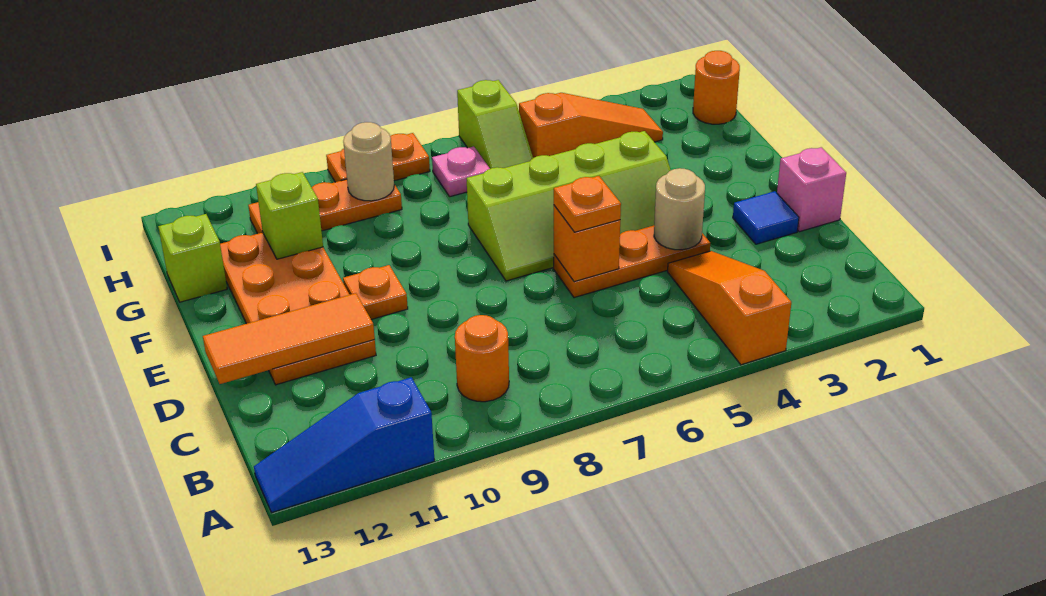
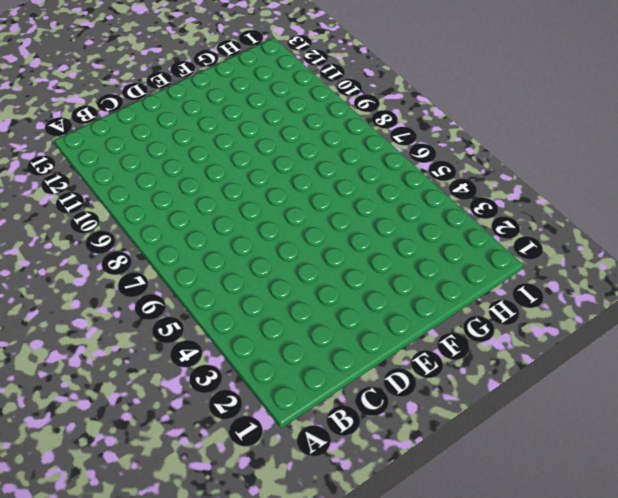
none -> orange 1x3 slope [668,251,791,365]
none -> blue 1x3 slope [254,377,435,512]
none -> orange 1x1 round brick [455,315,509,402]

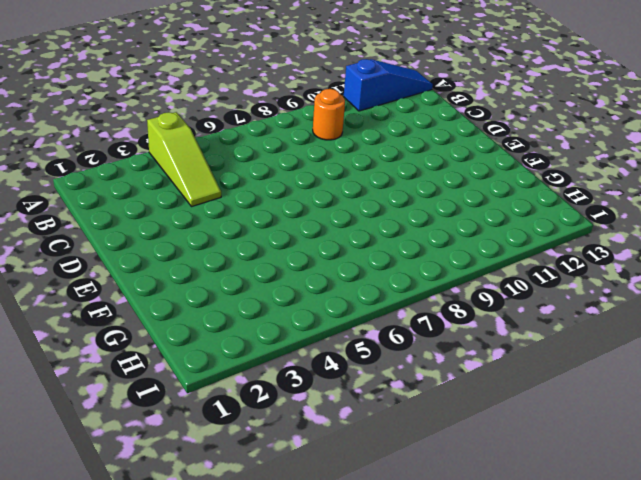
lime 1x3 slope [147,112,221,207] -> orange 1x3 slope [668,251,791,365]
none -> pink 1x1 brick [777,147,846,232]
none -> blue 1x1 tile [733,191,799,244]
none -> orange 1x3 plate [554,226,710,298]

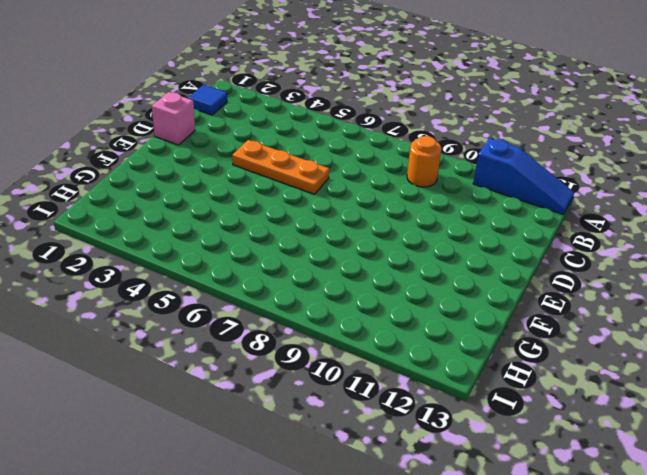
blue 1x1 tile [188,85,227,115] -> blue 1x1 tile moved to [733,191,799,244]
none -> orange 1x3 slope [668,251,791,365]
none -> orange 2x4 plate [220,233,376,385]
none -> lime 2x4 slope [467,131,671,281]

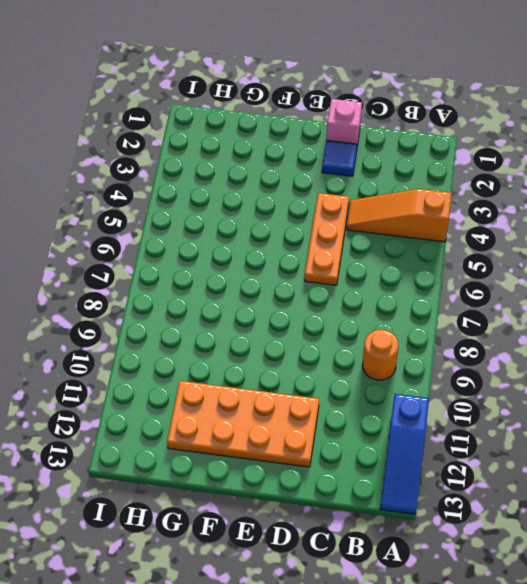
none -> lime 2x4 slope [467,131,671,281]
none -> orange 1x1 plate [343,265,408,319]
none -> lime 1x1 brick [158,214,227,302]

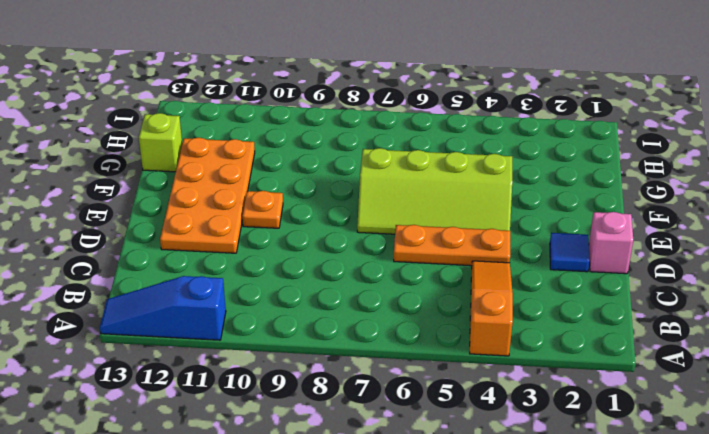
none -> orange 1x1 round brick [455,315,509,402]
none -> orange 1x1 round brick [693,51,740,124]
none -> orange 1x3 slope [519,93,663,158]

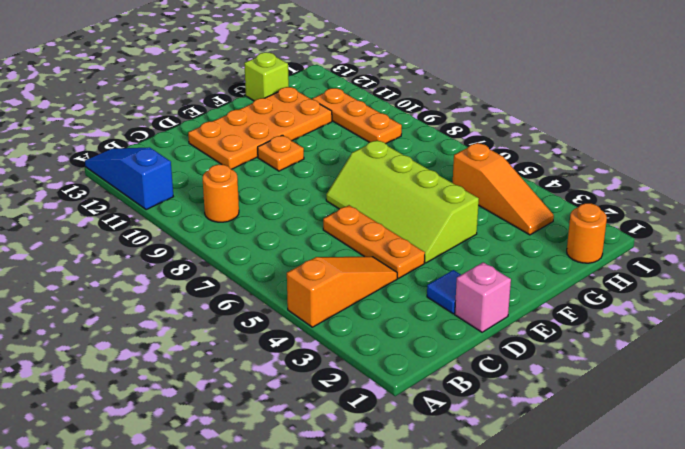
none -> lime 1x2 slope [457,80,533,169]
none -> pink 1x1 plate [432,146,490,197]
none -> orange 1x2 plate [326,133,430,182]

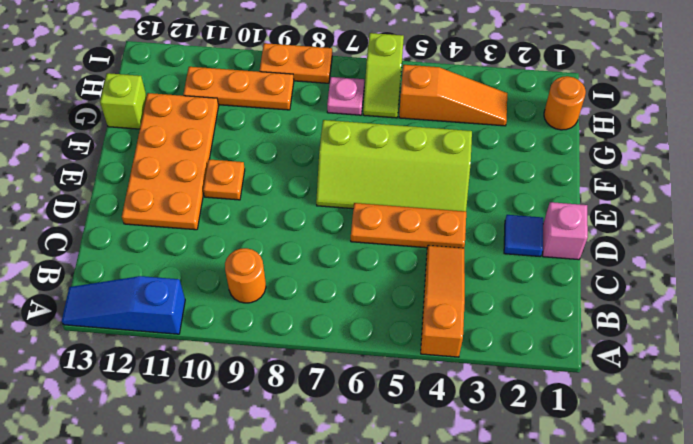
none -> tan 1x1 round brick [654,168,705,250]
none -> orange 1x1 brick [554,205,620,282]
none -> orange 1x3 tile [203,293,375,384]

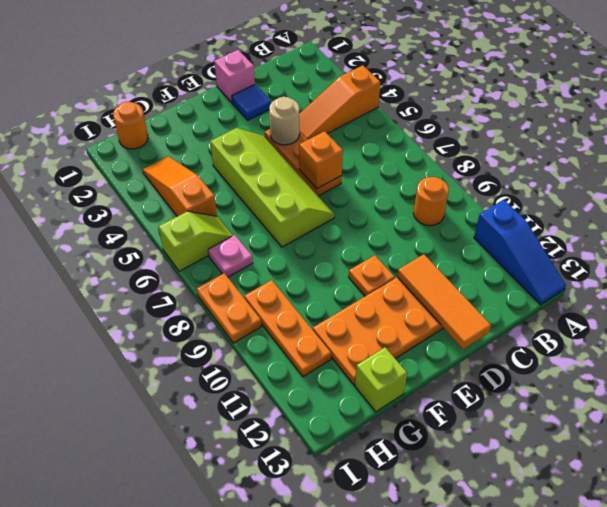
none -> lime 1x1 brick [256,172,323,259]
none -> tan 1x1 round brick [343,122,394,201]
none -> orange 1x1 plate [554,176,621,232]

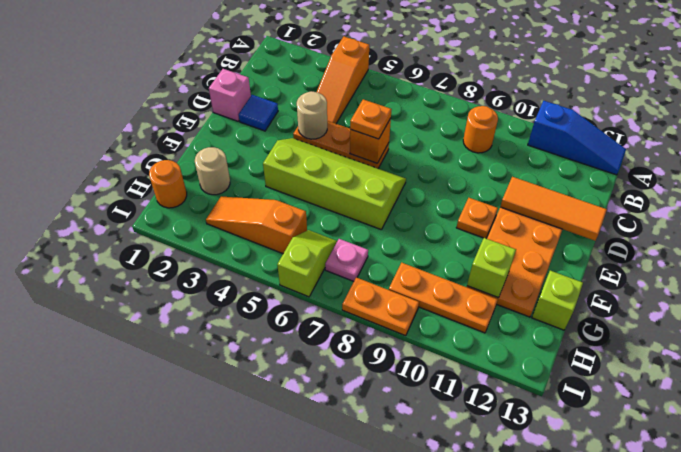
tan 1x1 round brick [195,147,230,195] -> tan 1x1 round brick moved to [343,122,394,201]

